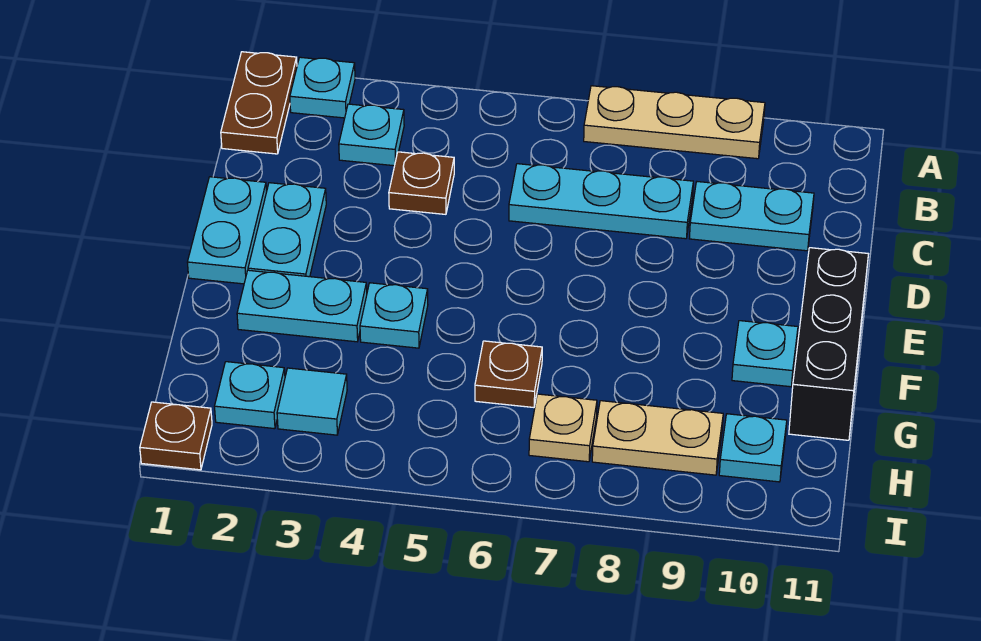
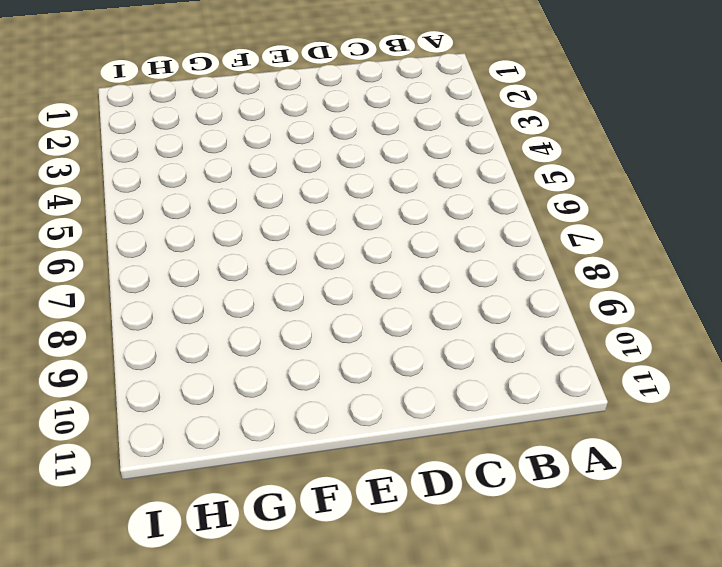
none -> brown 1x2 plate [221,52,297,154]
none -> cyan 1x1 plate [290,57,355,118]
none -> tan 1x3 plate [584,86,765,159]

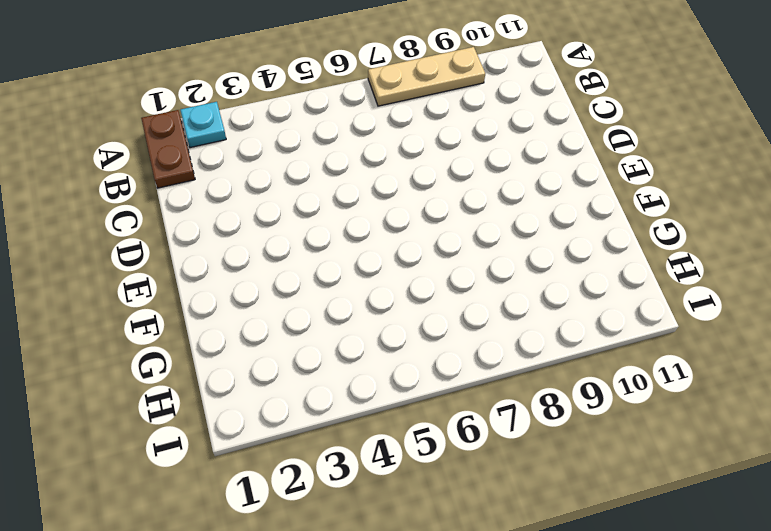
none -> cyan 1x1 plate [339,104,404,166]
none -> brown 1x1 plate [389,152,454,214]
none -> cyan 1x3 plate [509,164,693,239]

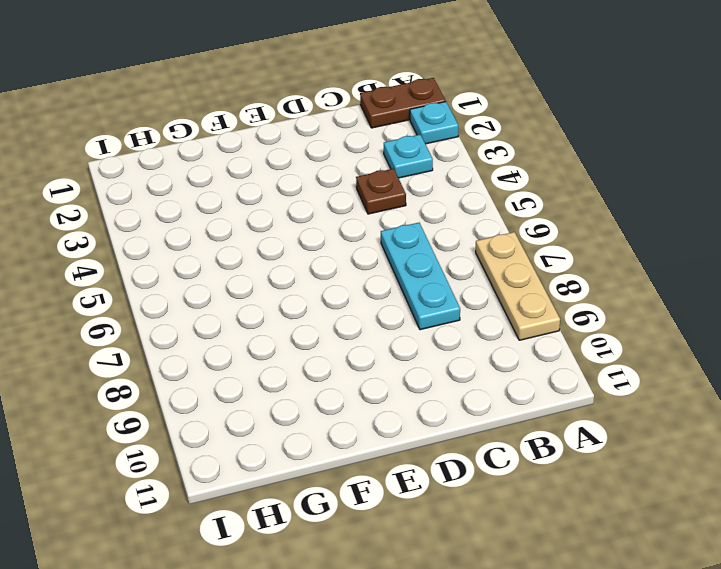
none -> cyan 1x2 plate [689,182,814,251]
none -> cyan 1x2 plate [187,177,267,284]
none -> cyan 1x2 plate [248,183,326,277]

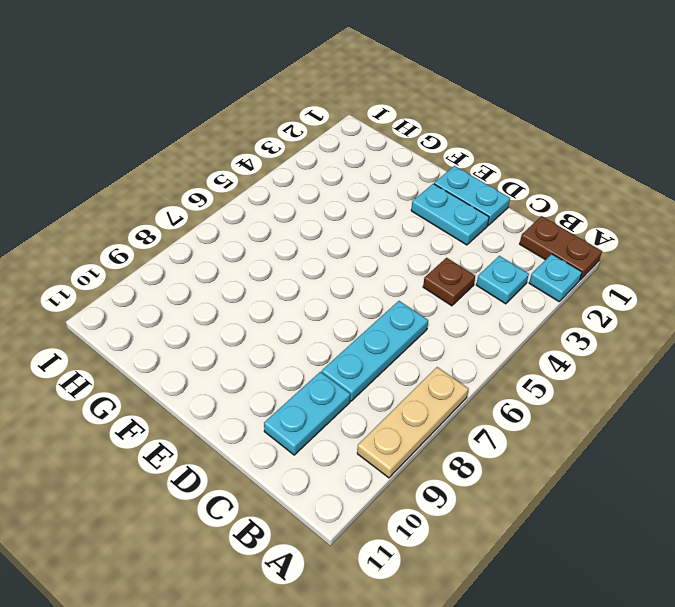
none -> black 1x3 brick [789,248,868,440]
none -> cyan 1x2 plate [237,270,367,342]
none -> cyan 1x1 plate [360,283,428,348]

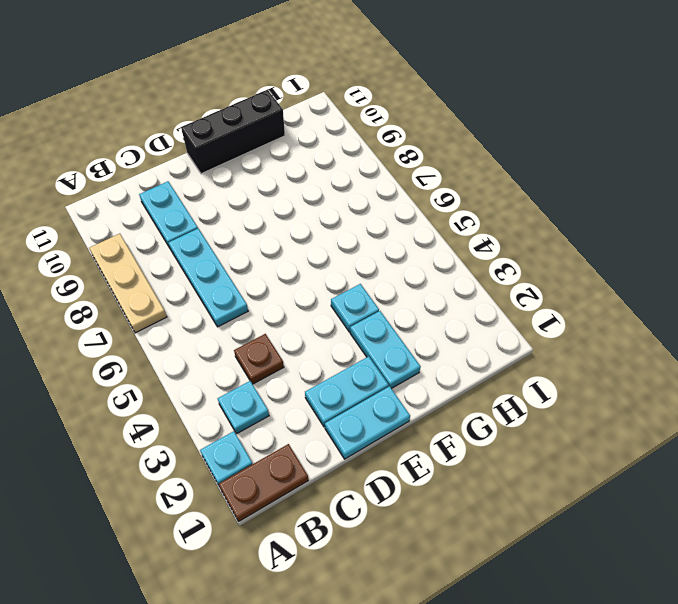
none -> cyan 1x1 plate [732,321,798,387]
none -> brown 1x1 plate [475,341,542,407]
none -> cyan 1x1 plate [215,362,285,429]

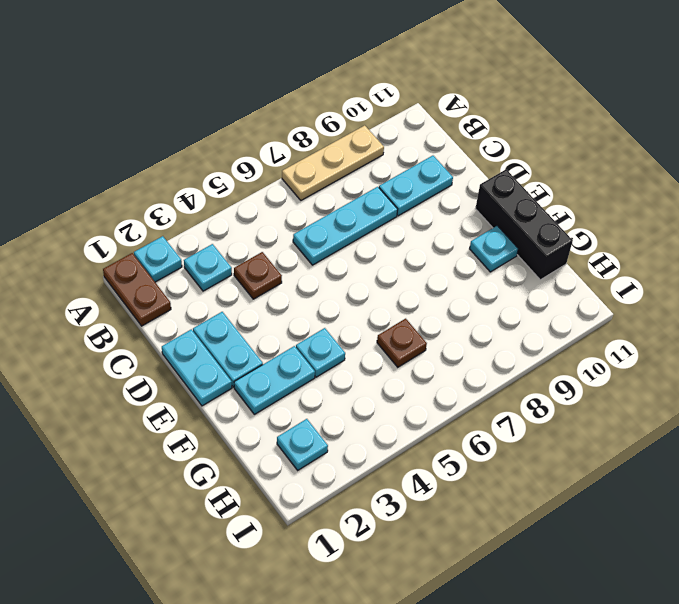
none -> cyan 1x1 tile [277,368,347,435]
none -> tan 1x1 plate [529,394,597,462]
none -> tan 1x2 plate [592,401,723,475]

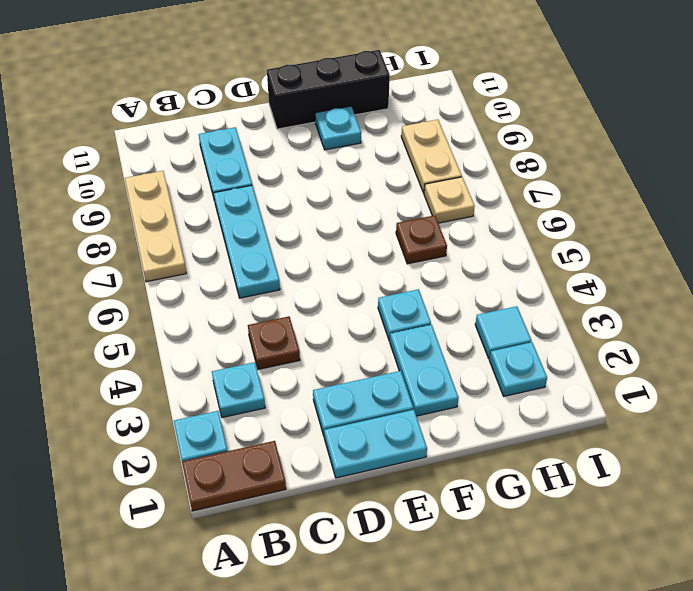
none -> cyan 1x1 plate [719,414,787,482]
none -> brown 1x1 plate [140,402,212,470]

